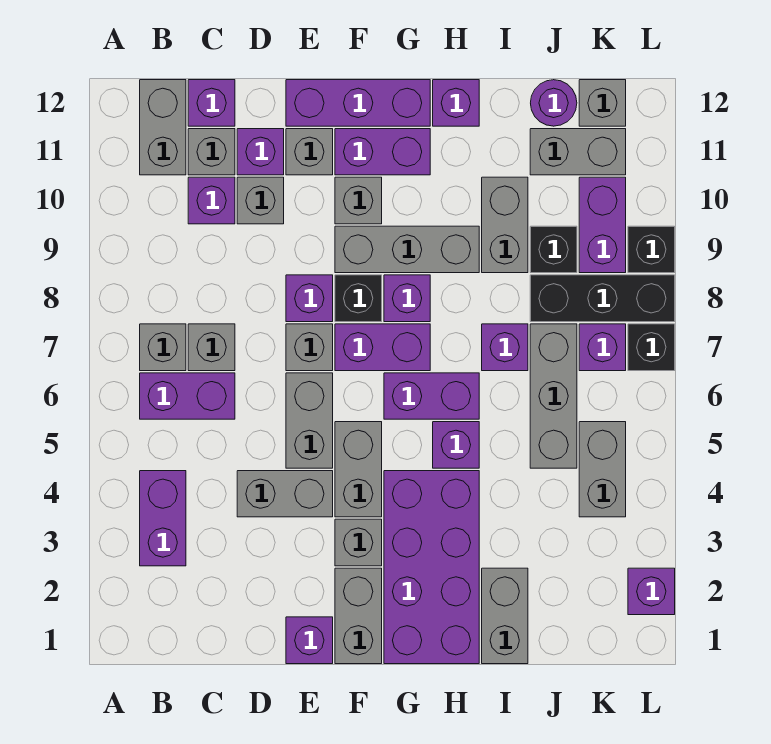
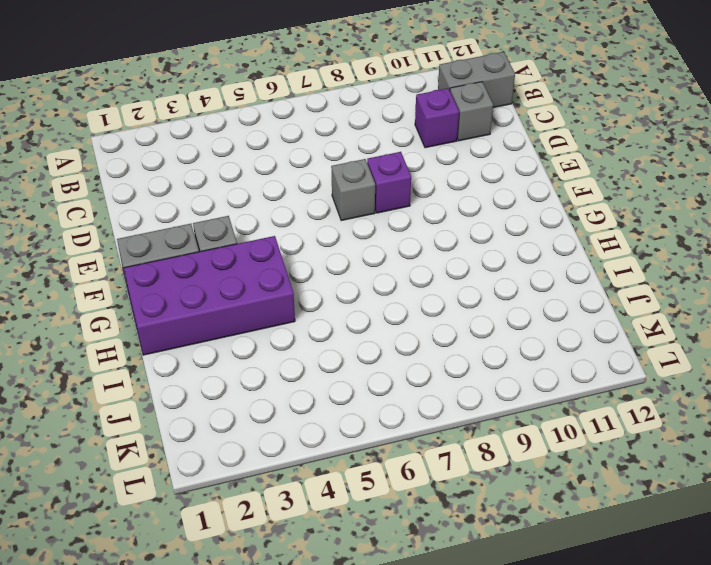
none -> purple 1x2 brick [140,471,186,566]
none -> purple 1x2 brick [140,373,235,419]
none -> grey 1x1 brick [140,324,186,371]
none -> grey 1x1 brick [188,324,235,371]

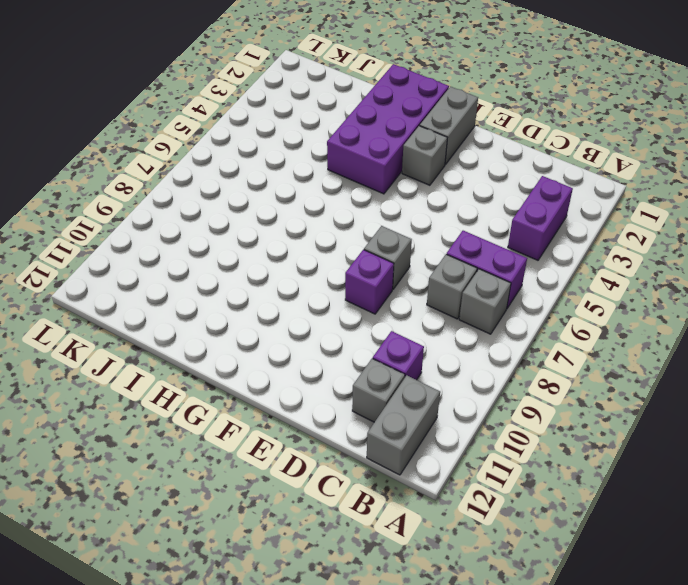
none -> purple 1x1 brick [188,80,235,126]
none -> grey 1x2 brick [237,471,333,517]
none -> grey 1x1 brick [237,177,284,224]
none -> purple 1x1 brick [237,129,284,175]

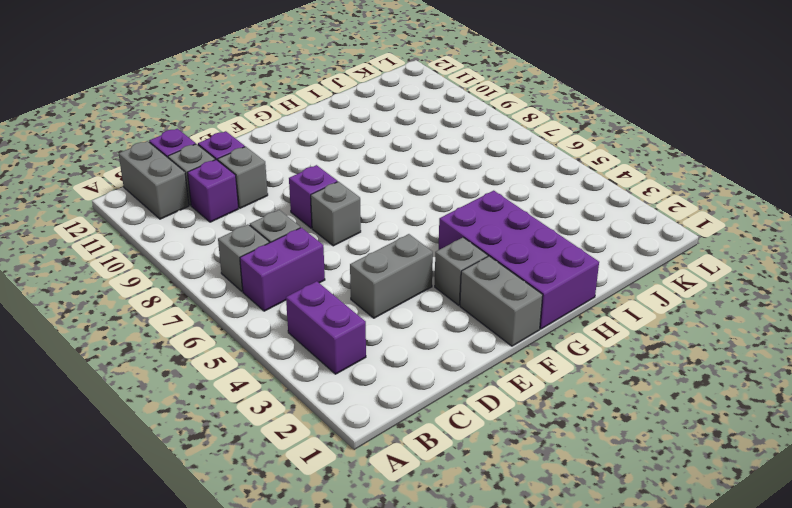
none -> purple 1x1 brick [286,617,333,664]
none -> grey 1x2 brick [286,373,333,468]
none -> grey 1x1 brick [286,129,333,175]
none -> purple 1x3 brick [286,80,430,126]

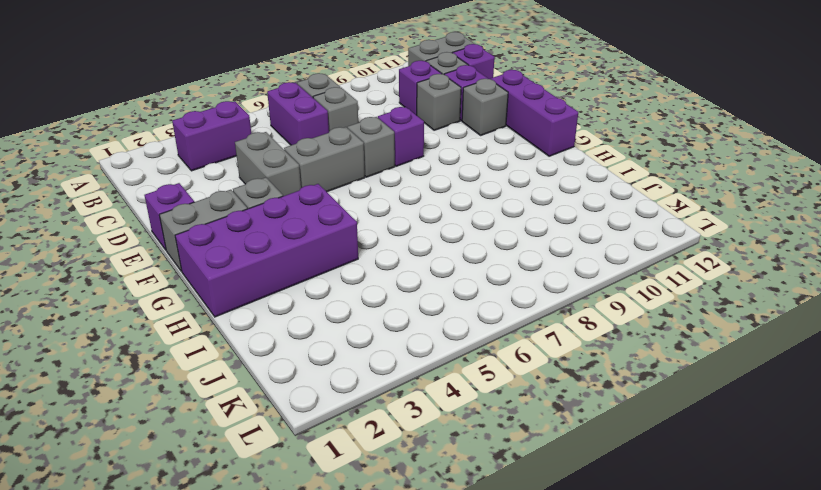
none -> grey 1x2 brick [335,422,382,517]
none -> purple 1x2 brick [335,324,430,371]
none -> black 1x1 brick [335,275,382,322]
none -> grey 1x3 brick [335,226,479,273]

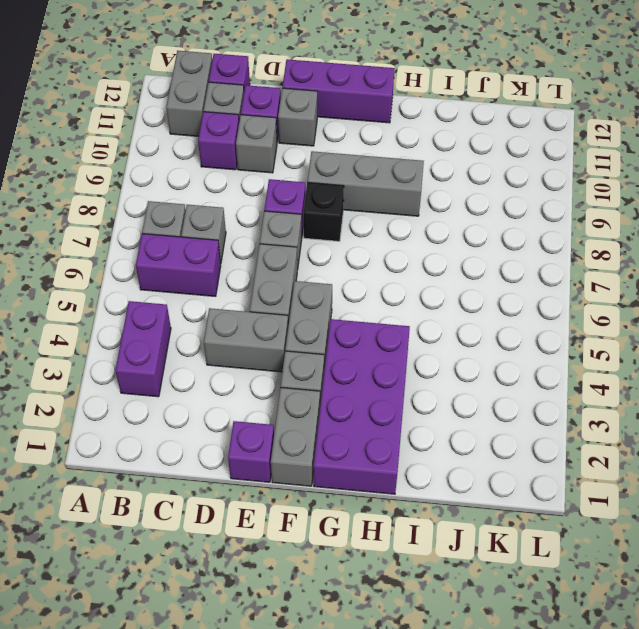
none -> purple 1x2 brick [335,324,430,371]
none -> grey 1x1 brick [335,177,382,224]
none -> purple 1x2 brick [335,129,430,175]
none -> purple 1x2 brick [384,373,479,419]

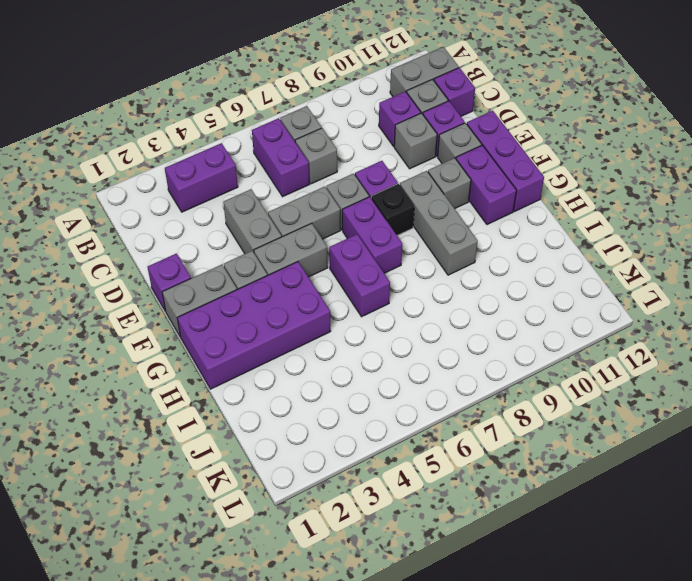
none -> purple 1x1 brick [384,275,430,322]
none -> purple 1x1 brick [433,422,479,468]
none -> purple 1x1 brick [433,80,479,126]
none -> grey 1x2 brick [482,568,528,664]

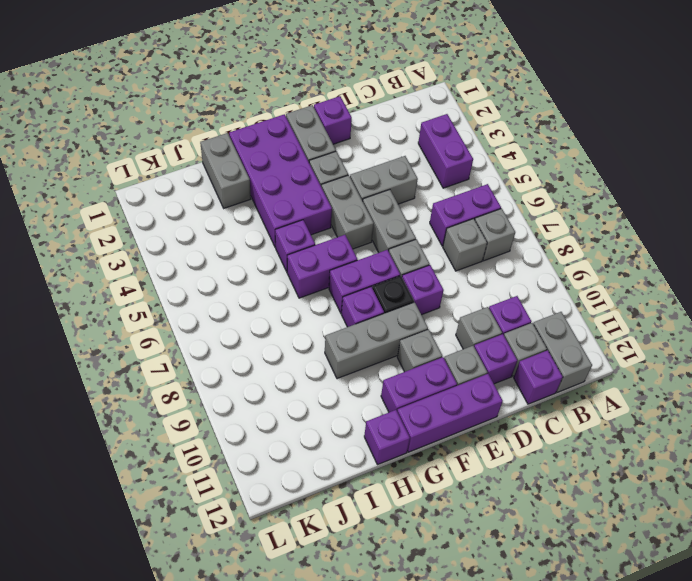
none -> purple 1x1 brick [482,324,528,371]
none -> grey 1x2 brick [482,177,528,273]
none -> grey 1x3 brick [530,324,577,468]
none -> black 1x3 brick [530,275,675,322]

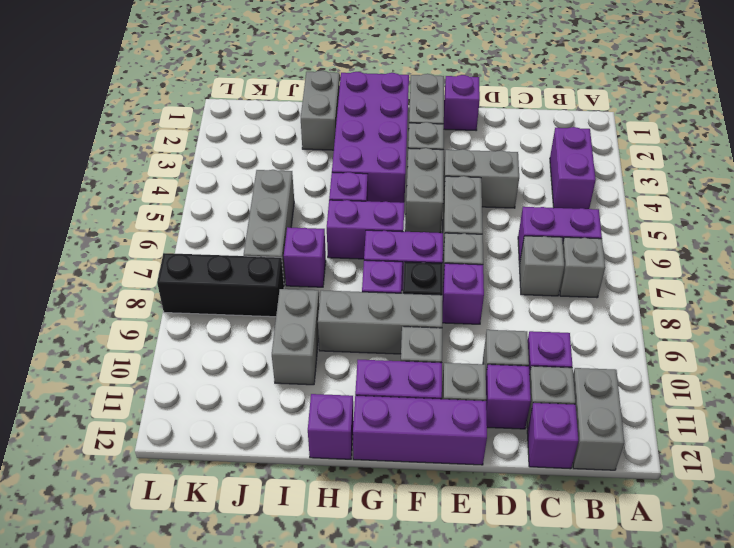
none -> black 1x1 brick [530,226,577,273]
none -> grey 1x2 brick [530,129,626,175]
none -> purple 1x1 round brick [531,80,577,126]
none -> grey 1x2 brick [579,422,626,517]

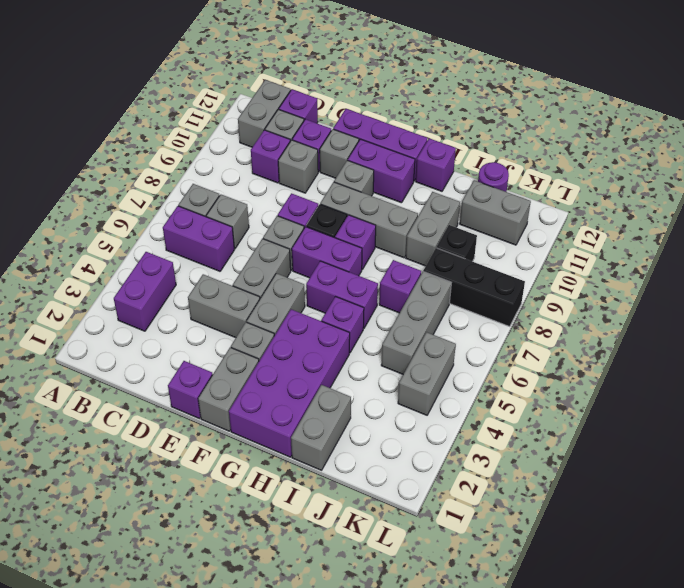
none -> purple 1x1 brick [579,324,626,371]
none -> purple 1x2 brick [579,177,626,273]
none -> grey 1x1 brick [579,80,626,126]
none -> purple 1x1 brick [628,568,675,615]

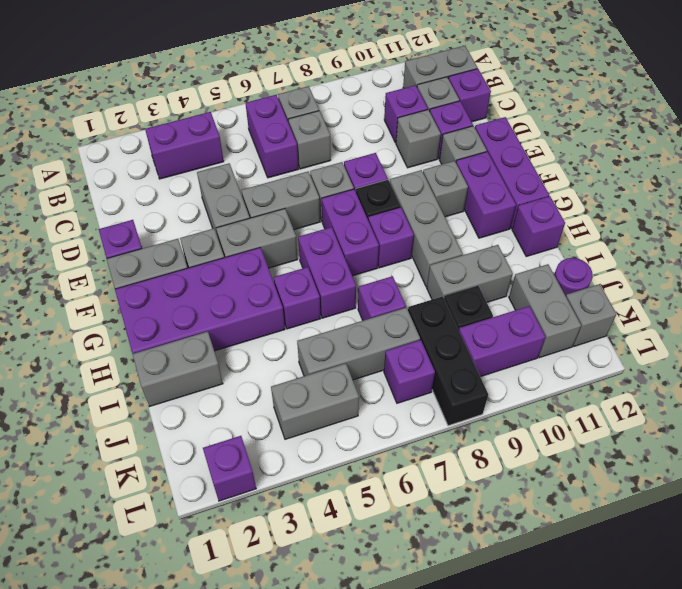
none -> black 1x1 brick [628,324,675,371]
none -> black 1x1 brick [628,226,675,273]

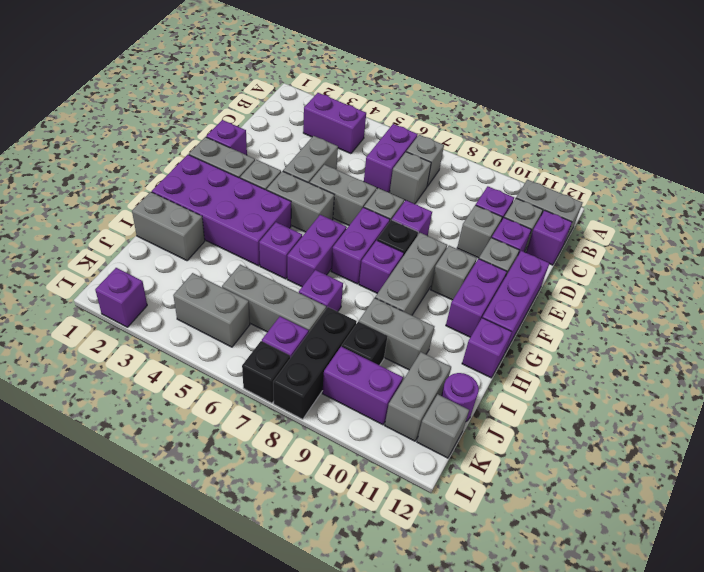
none -> black 1x1 brick [628,226,675,273]

